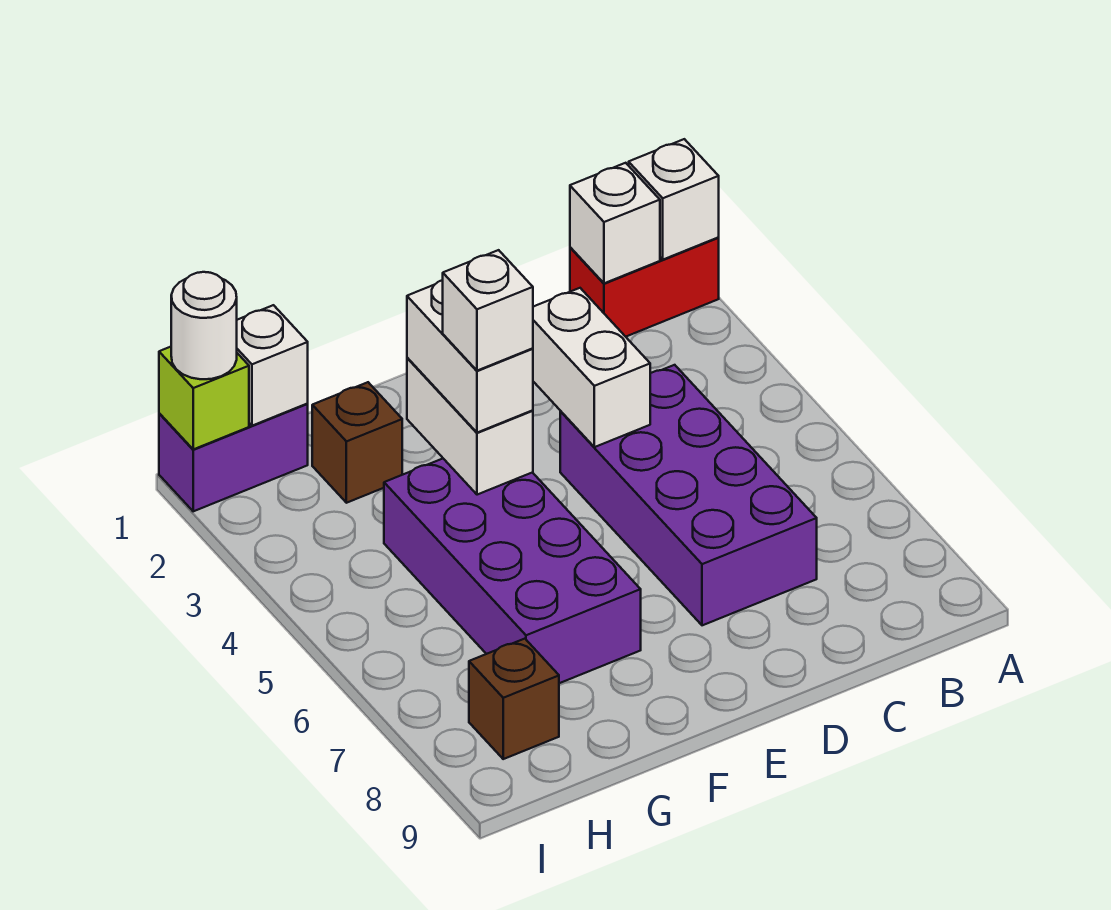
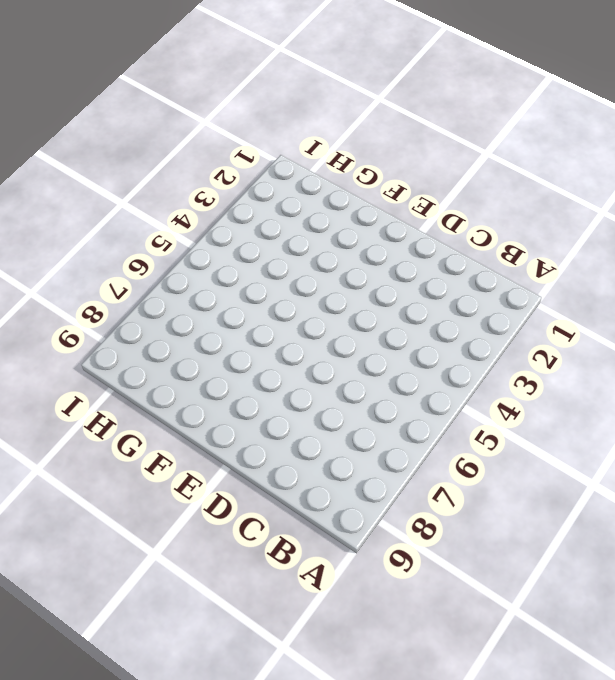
none -> red 1x2 brick [570,238,719,337]
none -> purple 2x4 brick [560,365,817,625]
none -> purple 2x4 brick [384,459,641,683]

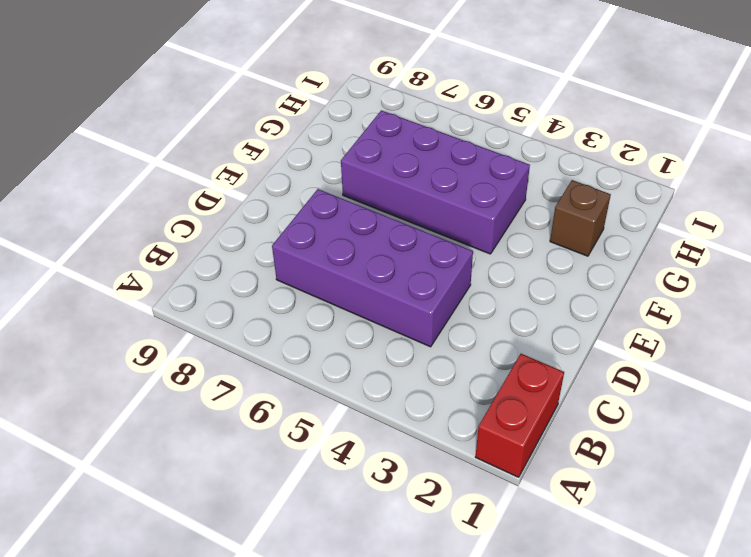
none -> purple 1x2 brick [159,404,308,511]
none -> brown 1x1 brick [469,639,559,759]
none -> white 1x1 brick [629,139,719,260]

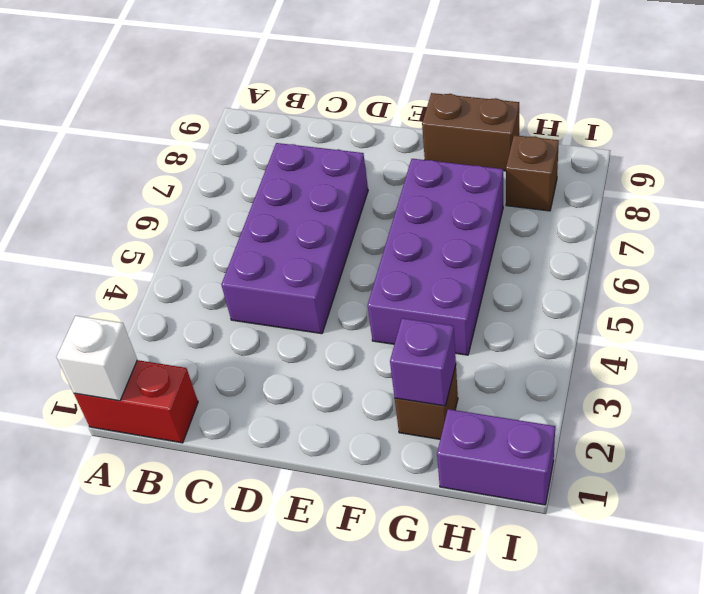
brown 1x2 brick [422,93,519,171] -> none
purple 1x1 brick [390,318,456,406] -> none
none -> white 1x1 brick [570,163,660,283]
none -> white 1x2 brick [533,288,650,447]
none -> white 1x2 brick [407,358,533,495]

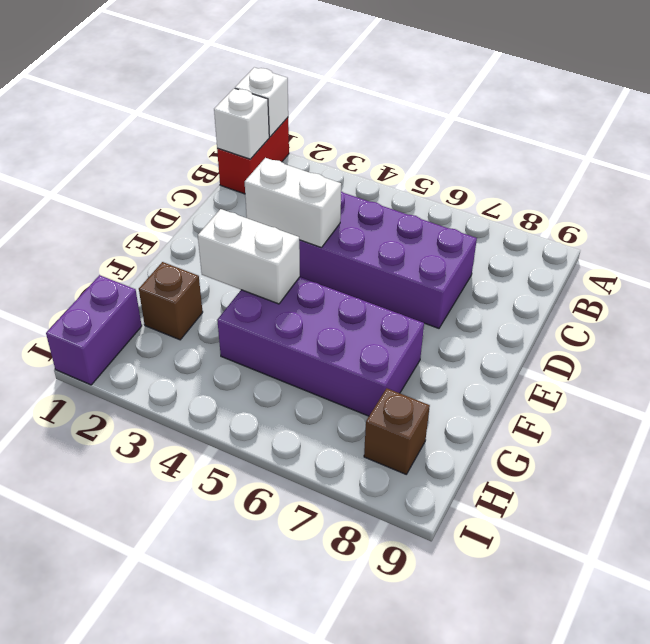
none -> white 1x1 brick [237,305,308,426]
none -> lime 1x1 brick [159,347,249,449]
none -> white 1x2 brick [407,280,533,433]

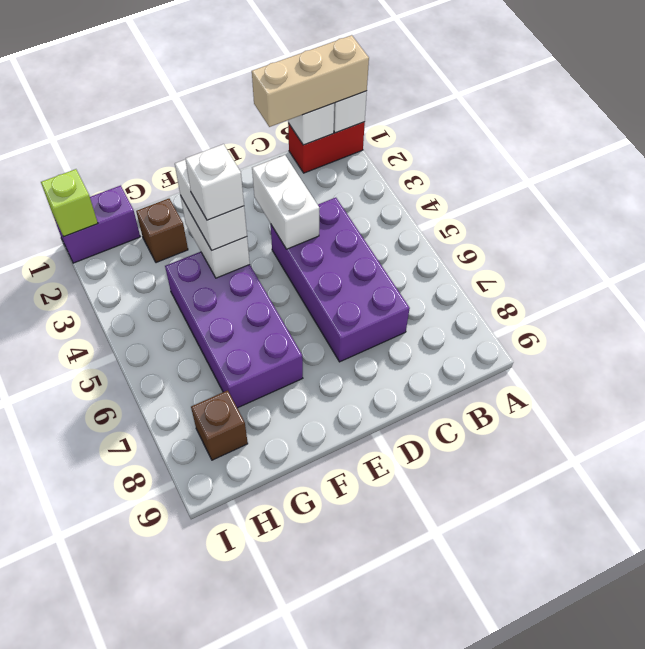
tan 1x3 brick [252,35,369,127] -> none
none -> white 1x1 brick [237,305,308,426]
none -> white 1x1 round brick [171,272,237,379]

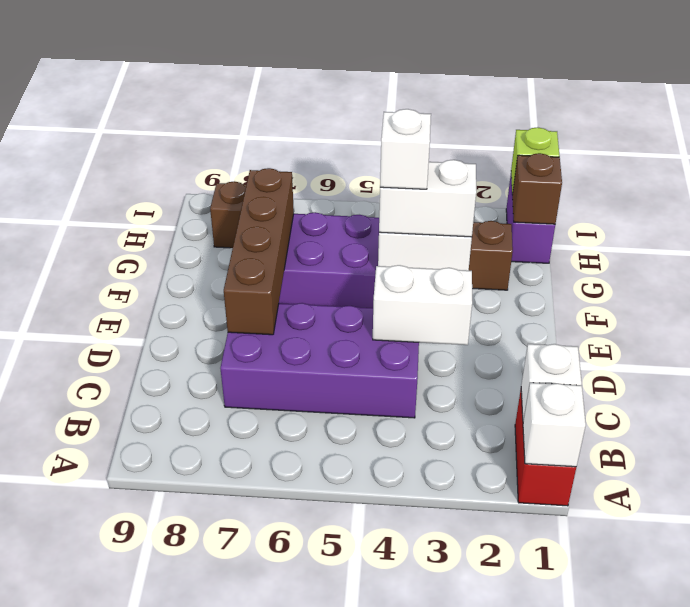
brown 1x4 brick [224,168,294,335] -> none
brown 1x1 brick [512,153,562,224] -> white 1x1 brick [237,305,308,426]
none -> white 1x1 round brick [171,272,237,379]

